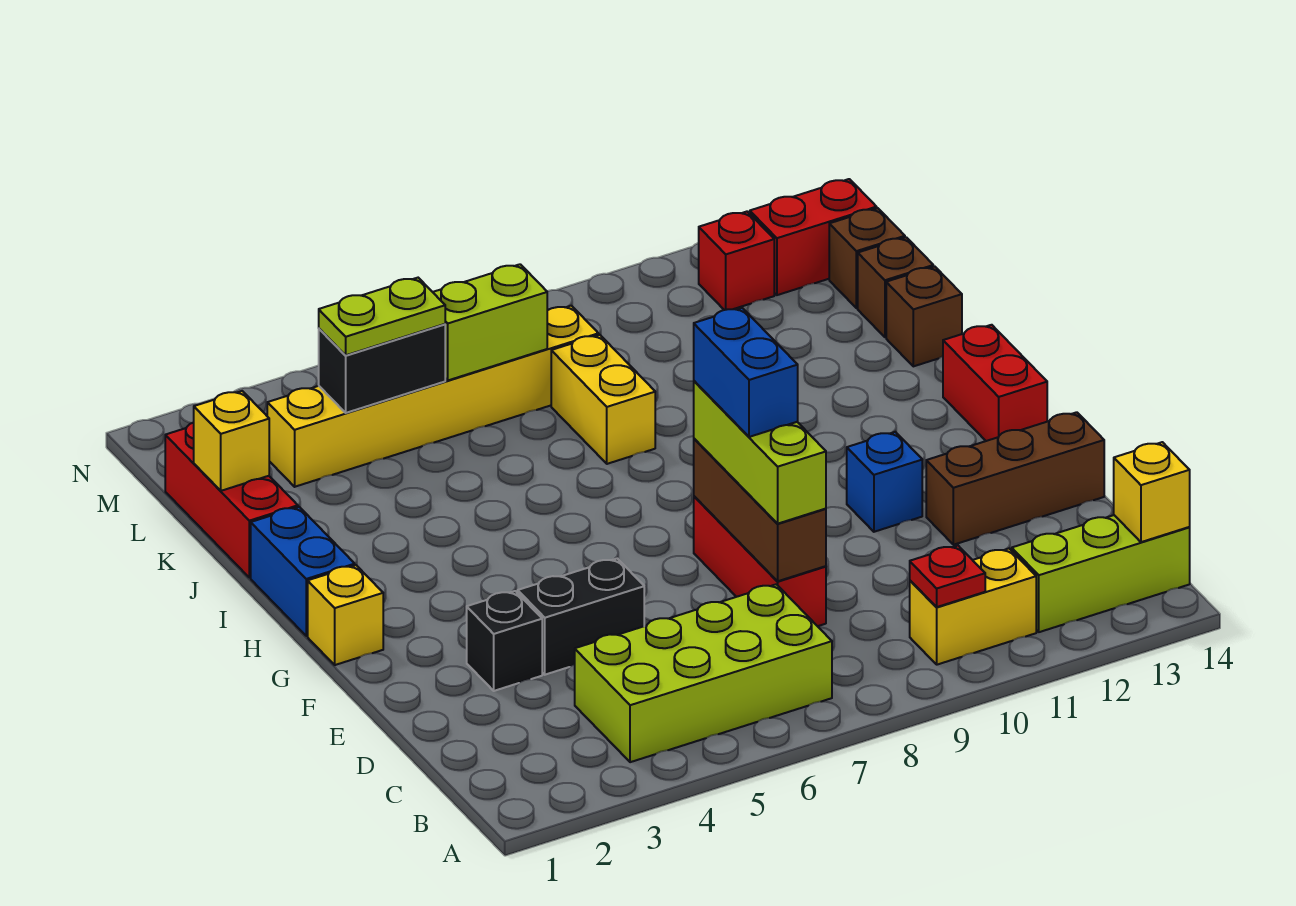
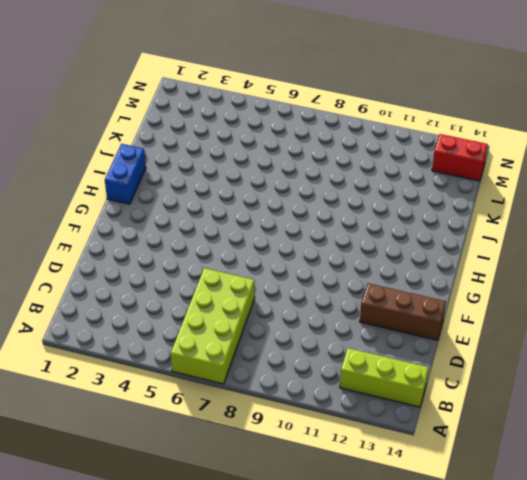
lime 2x4 brick [170,268,255,384] -> lime 2x4 brick turned to [575,584,832,762]
none -> yellow 1x2 brick [910,549,1036,665]
none -> red 1x3 brick [694,496,826,626]
none -> black 1x1 brick [467,591,542,691]

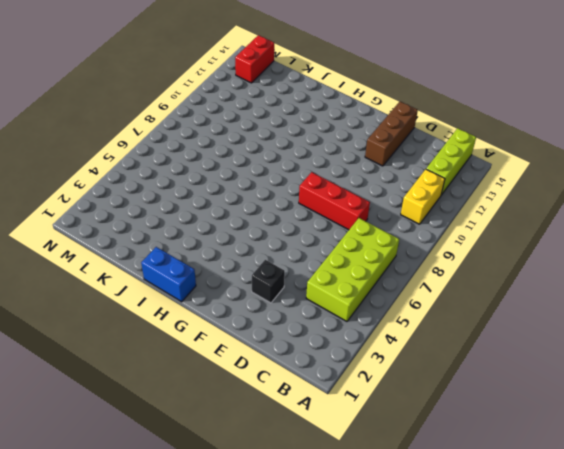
none -> black 1x2 brick [518,558,644,675]
none -> blue 1x1 brick [847,432,922,532]
none -> yellow 1x1 brick [308,565,383,665]

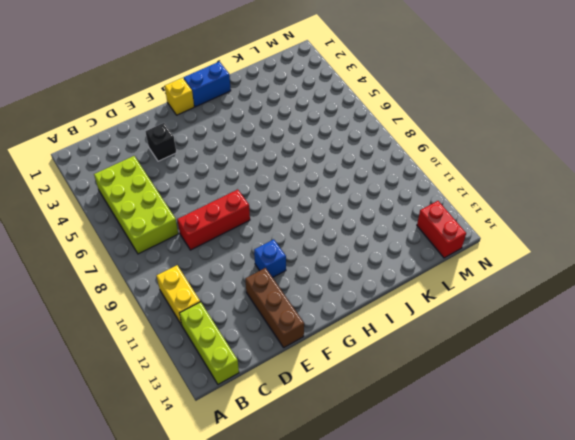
none -> black 1x2 brick [518,558,644,675]
none -> red 1x2 brick [943,325,1047,441]
none -> red 1x3 brick [165,422,298,578]

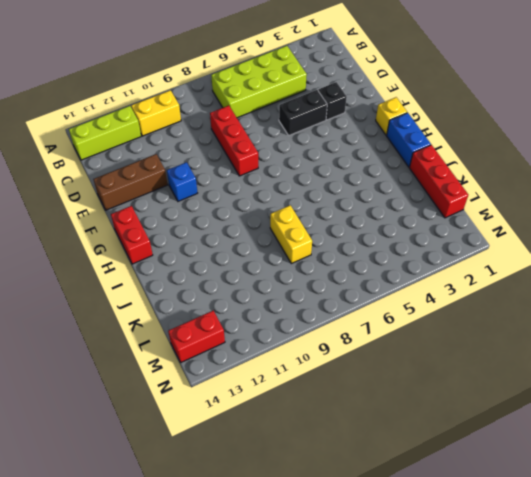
none -> brown 1x1 brick [886,266,962,366]
none -> brown 1x1 brick [858,237,933,337]
none -> yellow 1x6 brick [267,306,599,487]

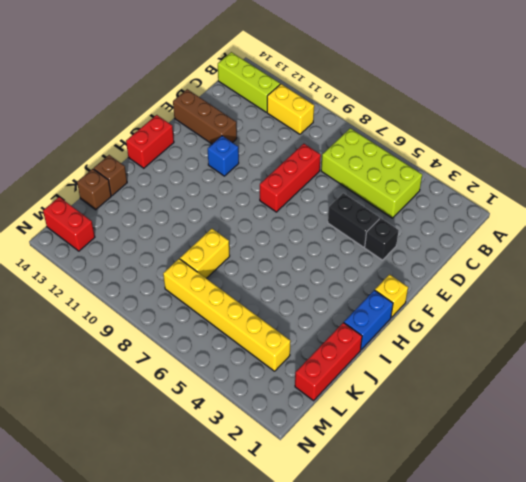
none -> brown 1x1 brick [829,208,905,308]
none -> red 1x1 brick [699,212,774,310]
none -> red 1x1 plate [910,546,985,607]

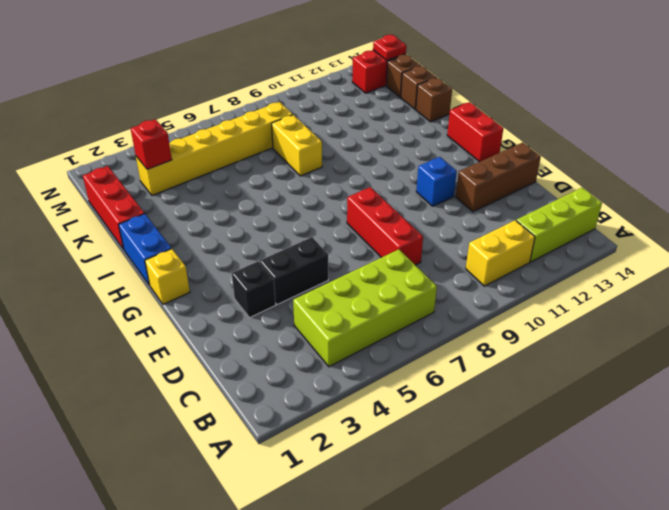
red 1x1 brick [131,119,172,169] -> red 1x1 brick moved to [699,212,774,310]
red 1x1 plate [373,35,406,60] -> red 1x1 plate moved to [910,546,985,607]
none -> yellow 1x1 brick [1114,442,1190,542]
none -> brown 1x3 brick [694,439,826,581]
none -> yellow 1x1 brick [194,391,269,491]

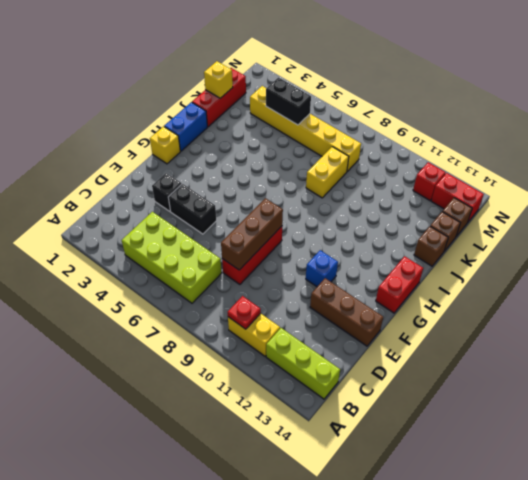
none -> yellow 1x1 brick [1114,442,1190,542]
none -> lime 1x2 brick [433,264,547,380]
none -> lime 1x3 brick [694,381,826,524]

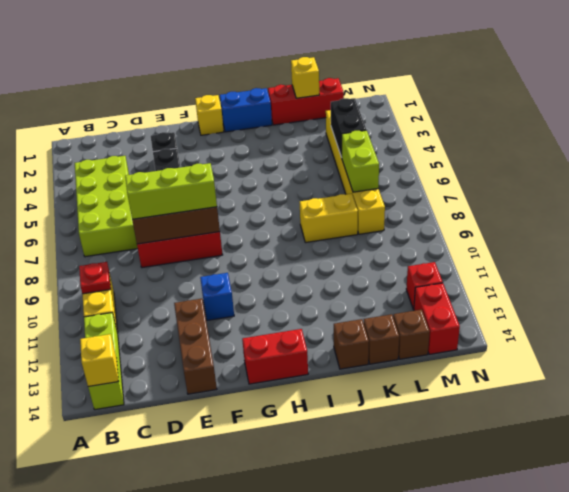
none -> lime 1x2 plate [319,278,445,355]
none -> blue 1x2 brick [694,308,798,437]

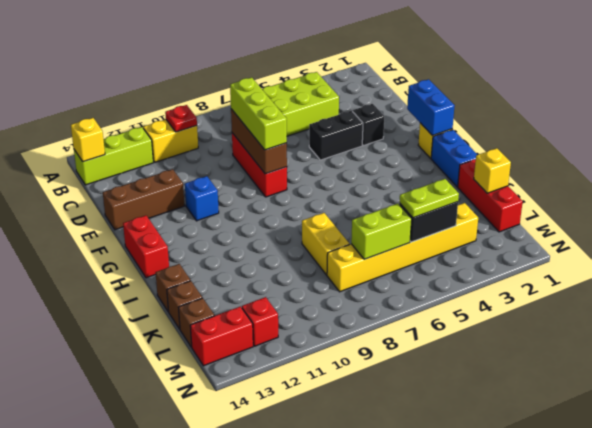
blue 1x2 brick [407,79,455,136] -> blue 1x2 brick moved to [694,308,798,437]

